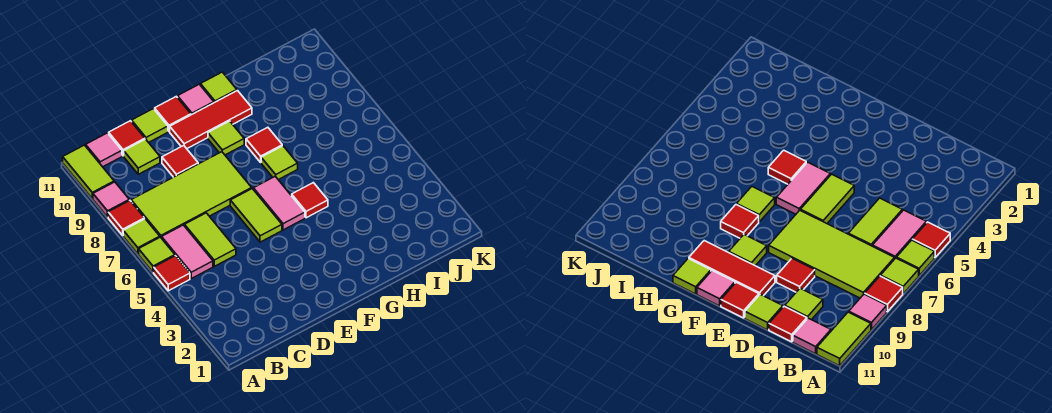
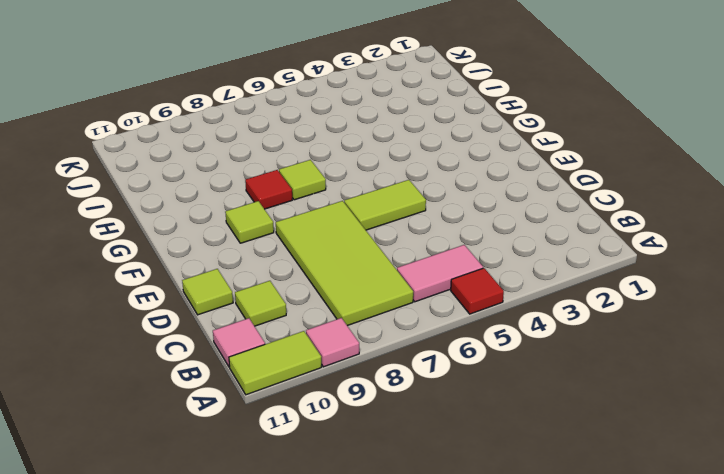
none -> lime 1x1 tile [139,237,175,272]
none -> lime 1x1 tile [123,219,160,254]
none -> red 1x1 tile [108,200,145,235]

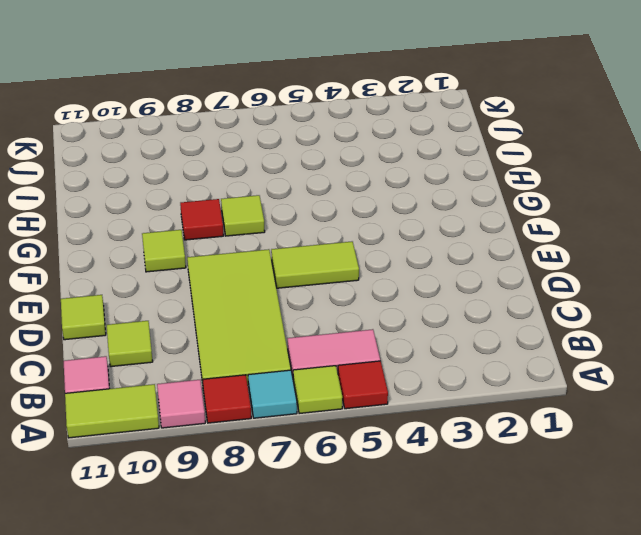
cyan 1x1 tile [248,370,297,418] -> lime 1x1 tile [123,219,160,254]
none -> lime 1x2 tile [185,213,236,266]
none -> red 1x1 tile [109,121,145,156]
none -> red 1x1 tile [162,145,198,177]

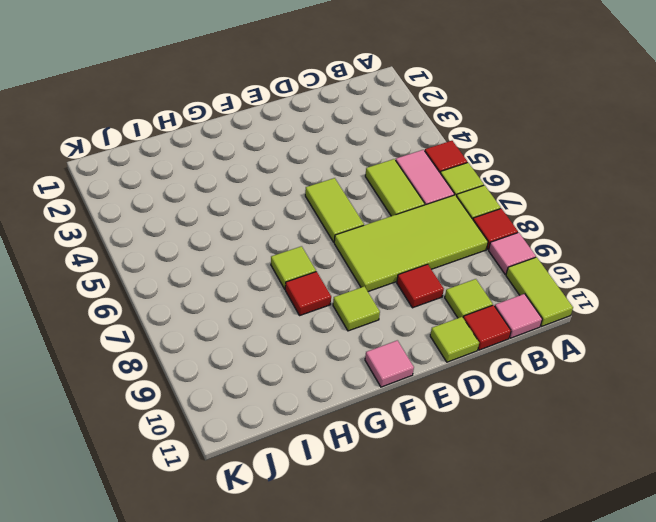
none -> red 1x3 tile [170,91,252,149]
none -> red 1x1 tile [155,96,191,132]
none -> pink 1x2 tile [253,176,305,230]

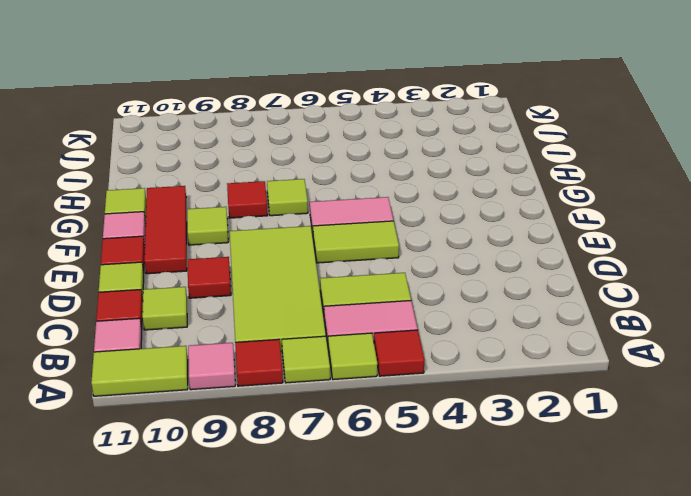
none -> red 1x1 tile [292,183,328,218]

